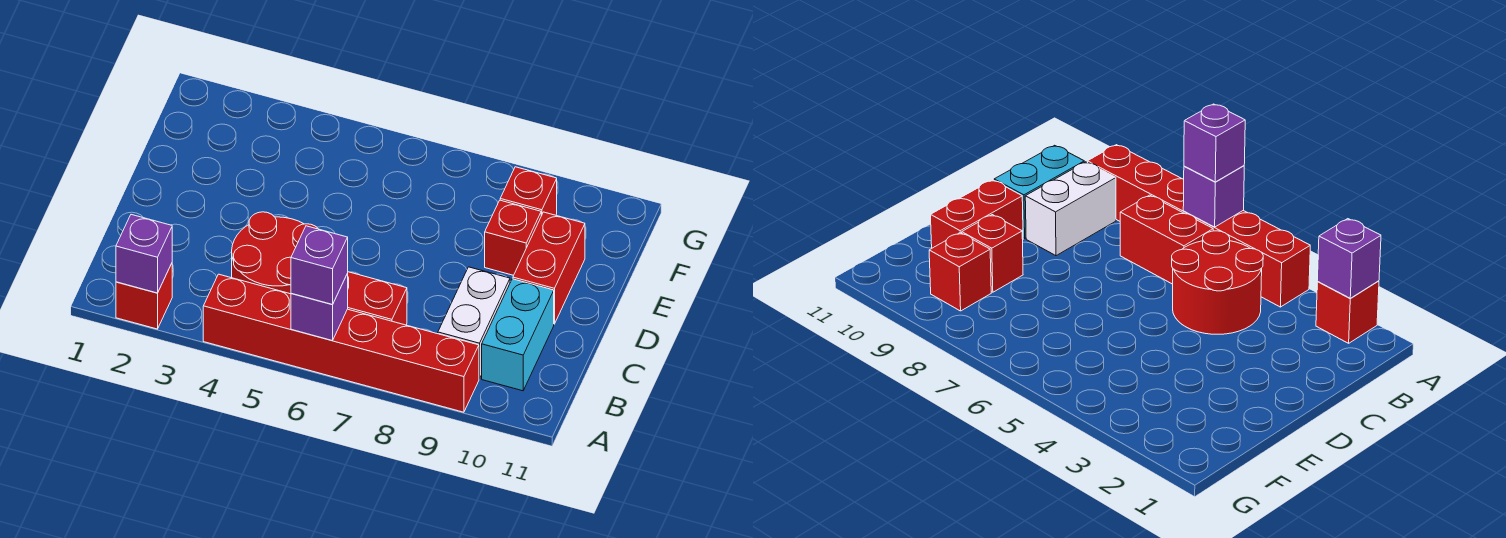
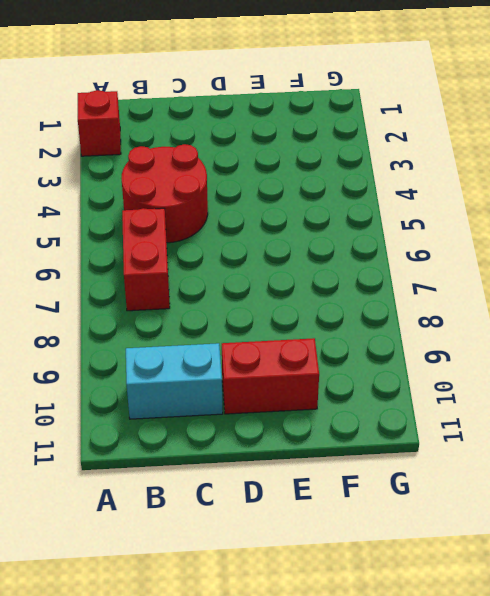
none -> red 1x6 brick [203,274,479,412]
none -> white 1x2 brick [438,267,510,379]
none -> red 1x1 brick [485,200,541,275]

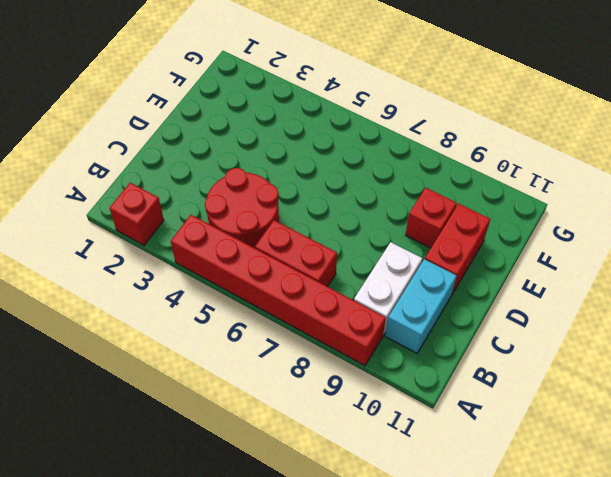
none -> red 1x1 brick [500,167,557,216]
none -> purple 1x1 brick [116,215,172,293]
none -> purple 1x1 brick [291,274,348,341]

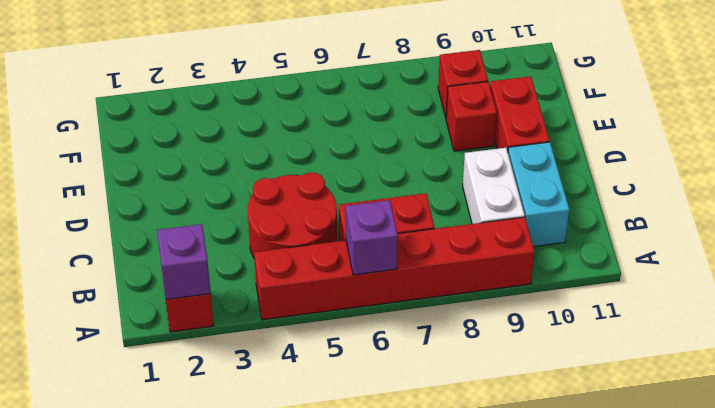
none -> purple 1x1 brick [291,226,348,305]

